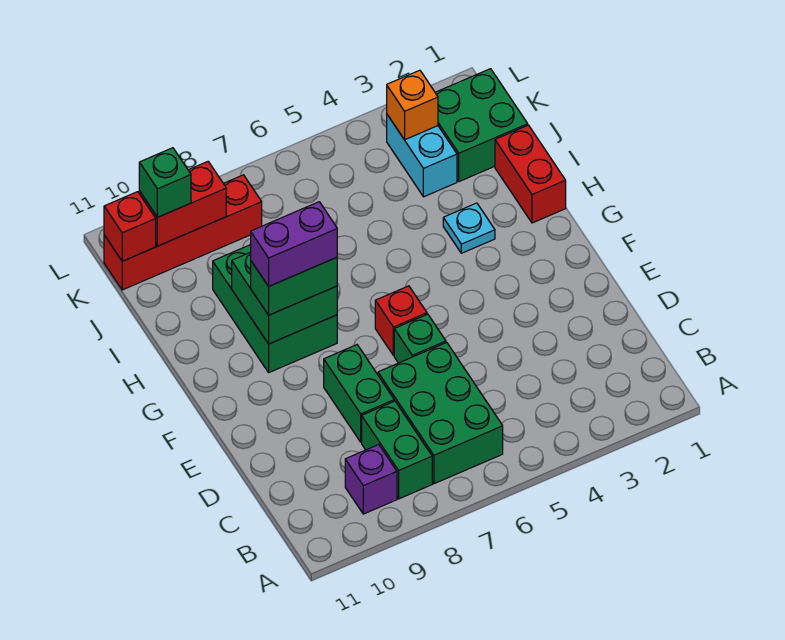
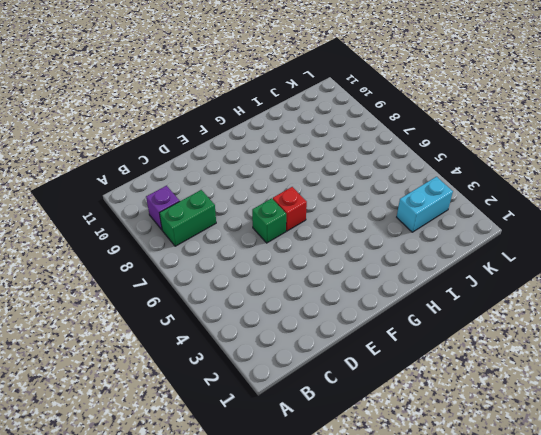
none -> green 2x3 brick [378,342,503,484]
none -> green 1x2 brick [324,345,394,442]
none -> green 2x3 brick [213,245,337,372]

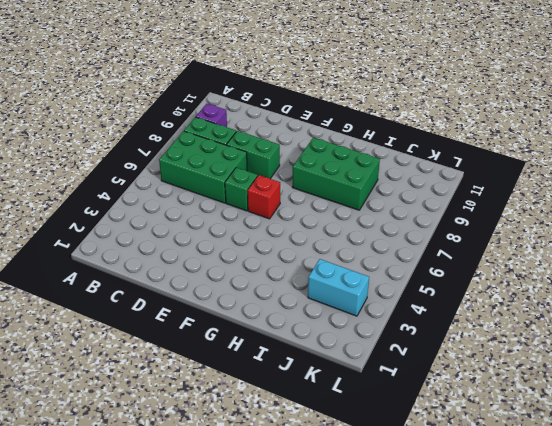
none -> red 1x2 brick [495,125,566,223]
none -> cyan 1x1 plate [443,203,495,253]
none -> green 2x2 brick [435,69,528,182]

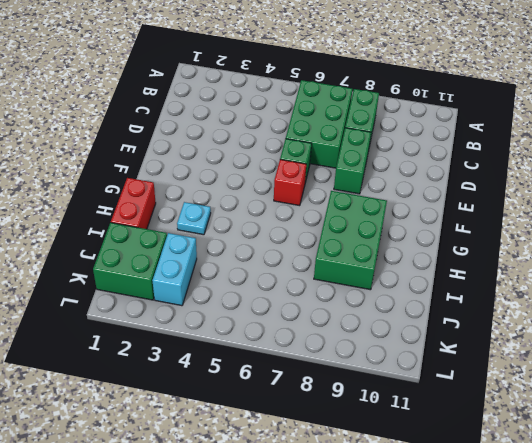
none -> purple 1x1 brick [345,445,397,514]
none -> red 1x4 brick [104,175,262,290]
none -> green 2x2 brick [232,252,337,344]

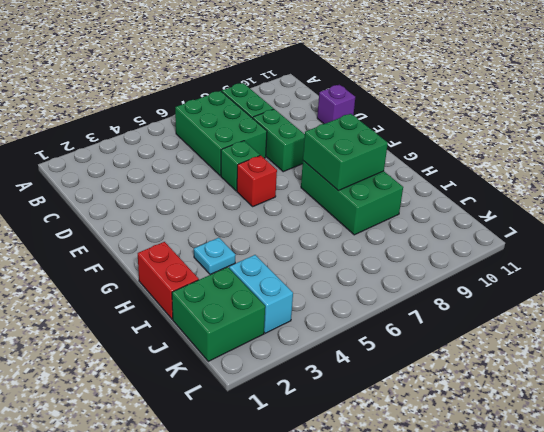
purple 1x1 brick [317,85,355,124] -> purple 1x1 brick moved to [345,445,397,514]
none -> red 1x4 brick [104,175,262,290]
none -> orange 1x1 brick [387,70,438,140]
none -> red 1x2 brick [139,162,226,246]

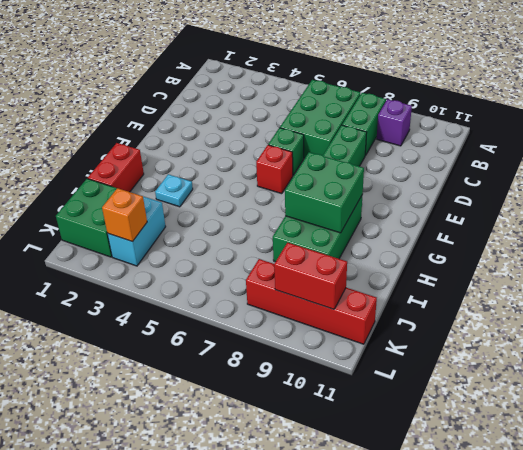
none -> red 1x1 brick [104,192,156,261]
none -> green 1x2 brick [251,257,337,315]
none -> green 1x1 brick [139,148,191,217]

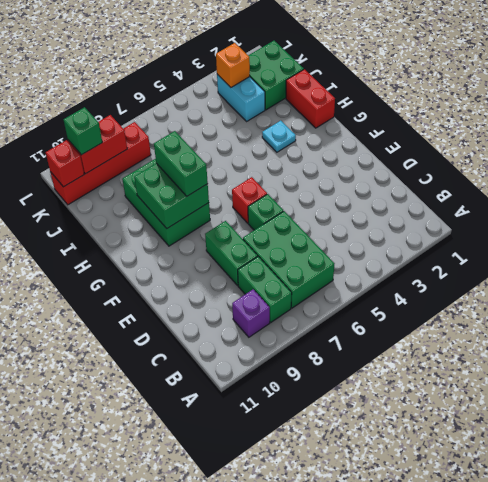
green 1x2 brick [154,131,208,196] -> green 1x2 brick turned to [251,257,337,315]
none -> purple 1x2 brick [251,202,337,286]

